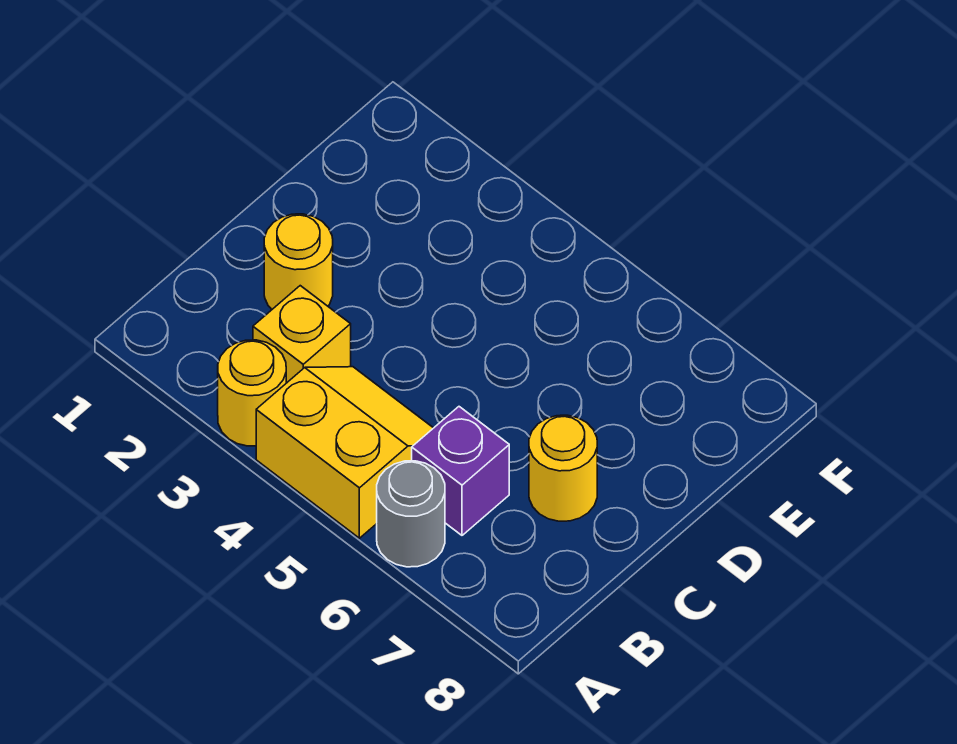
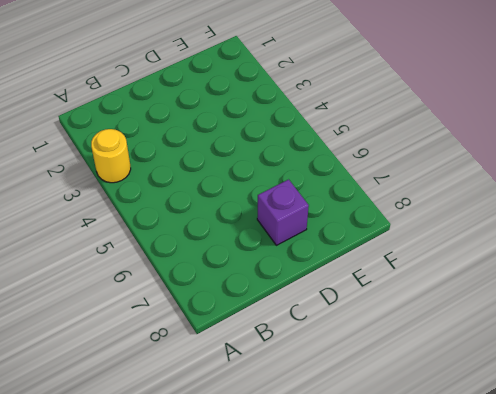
purple 1x1 brick [257,179,309,245] -> purple 1x1 brick moved to [412,407,509,535]
none -> yellow 2x2 slope [256,367,433,538]
none -> grey 1x1 round brick [377,461,445,567]

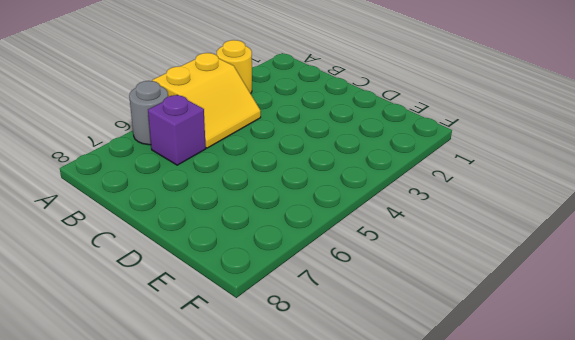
none -> yellow 1x1 brick [253,286,351,383]
none -> yellow 1x1 round brick [264,214,333,309]

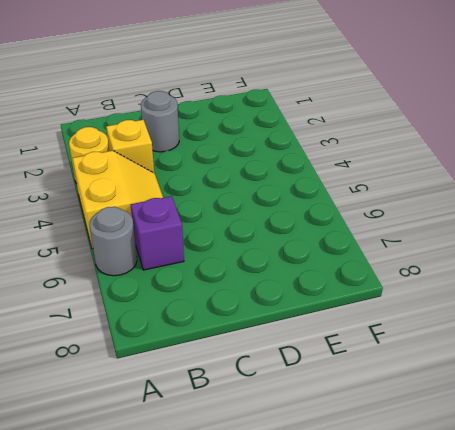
grey 1x1 round brick [141,91,179,152] -> yellow 1x1 round brick [264,214,333,309]
none -> yellow 1x1 round brick [529,415,597,521]

